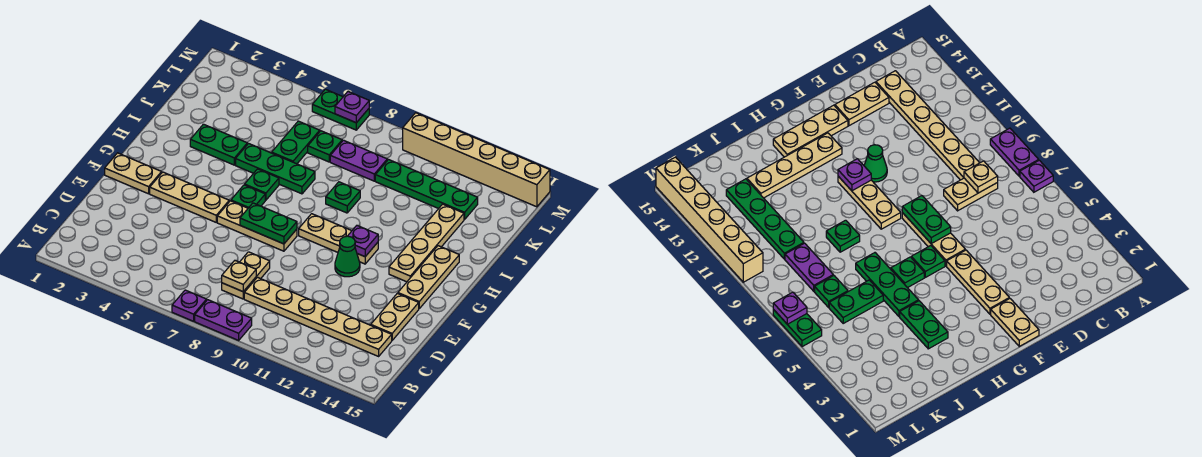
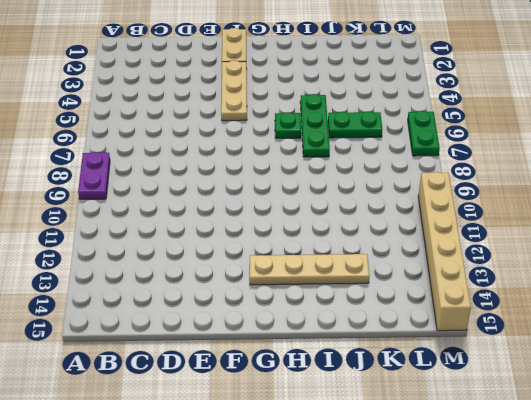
none -> purple 1x1 plate [172,290,207,321]
none -> tan 1x2 plate [222,252,270,299]
none -> tan 1x6 plate [244,277,392,356]

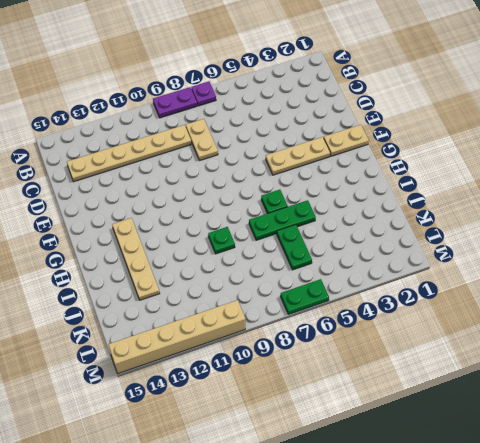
none -> tan 1x2 plate [371,293,419,340]
none -> tan 1x3 plate [217,201,297,251]
none -> green 1x1 cone [335,236,360,277]

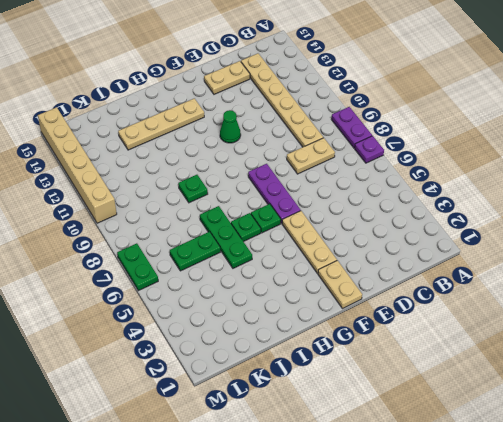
purple 1x3 plate [248,164,301,223] -> tan 1x3 plate [217,201,297,251]
none -> tan 1x3 plate [398,246,459,308]
none -> tan 1x3 plate [299,214,378,264]
none -> green 1x2 plate [190,124,247,165]

